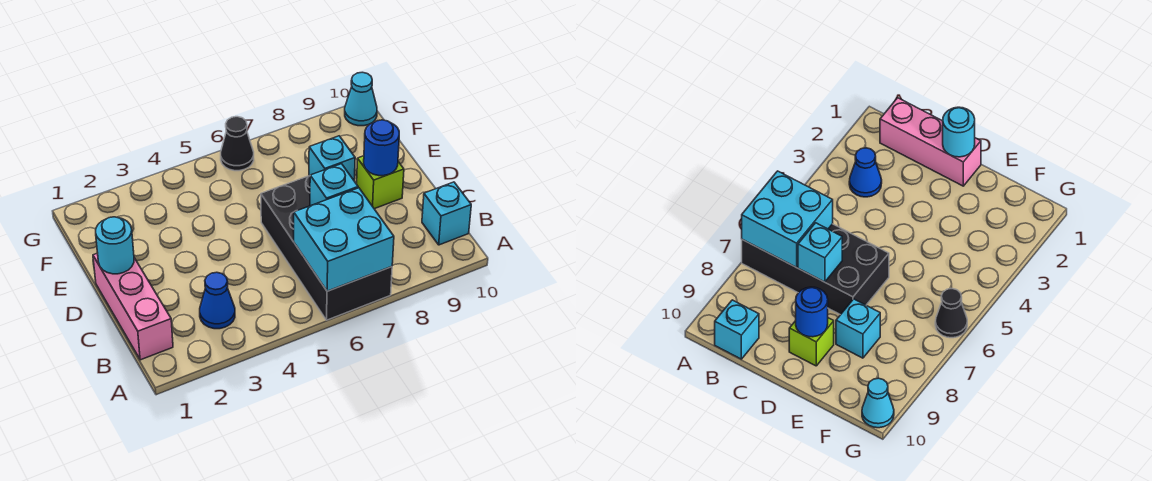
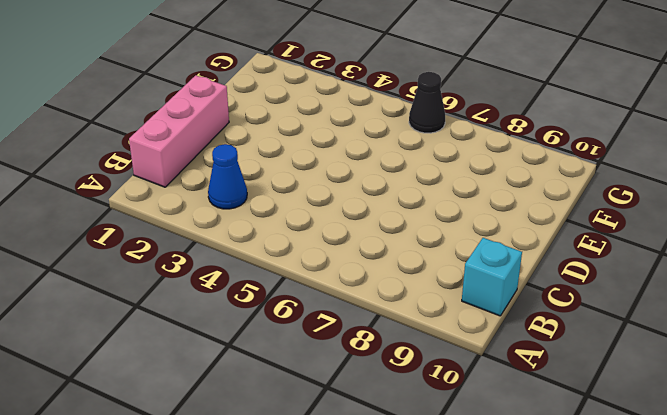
none -> black 2x4 brick [261,176,392,320]
none -> lime 1x1 brick [357,156,404,209]
none -> cyan 1x1 brick [309,136,355,180]

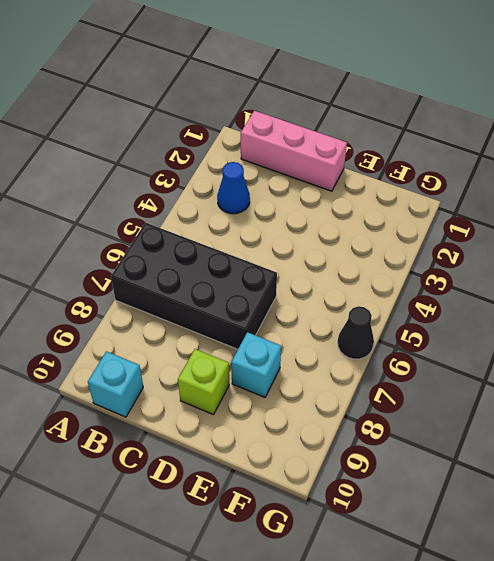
none -> cyan 1x1 cone [345,72,377,126]
none -> cyan 2x2 brick [294,188,394,291]
none -> cyan 1x1 brick [310,164,358,206]

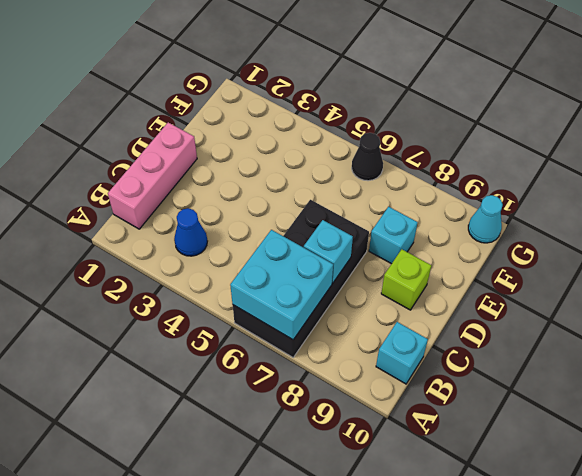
none -> cyan 1x1 round brick [96,217,134,274]
none -> blue 1x1 round brick [364,120,399,176]

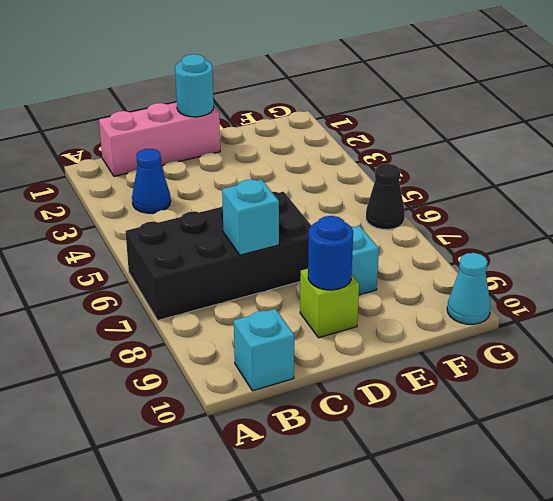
none -> cyan 2x2 brick [294,188,394,291]

